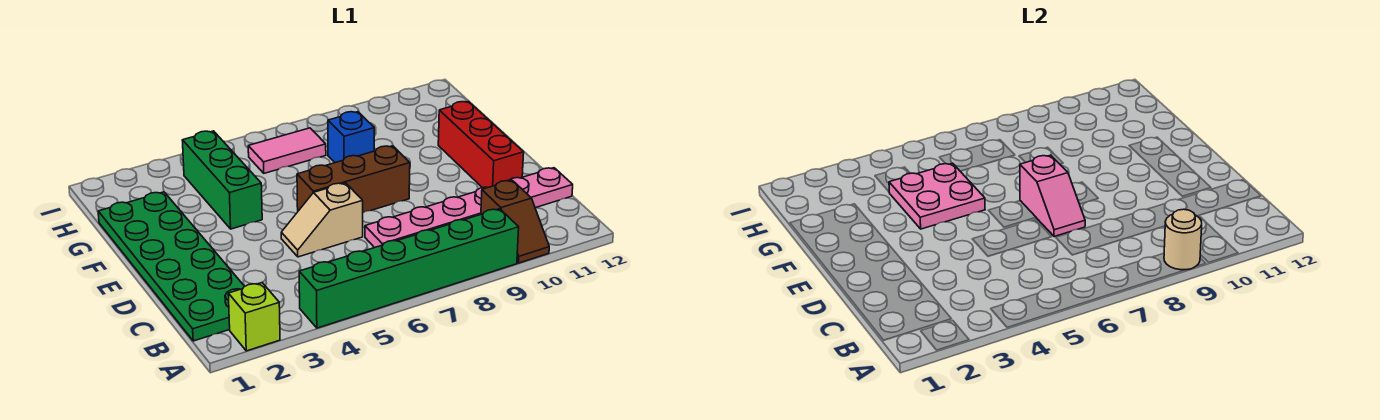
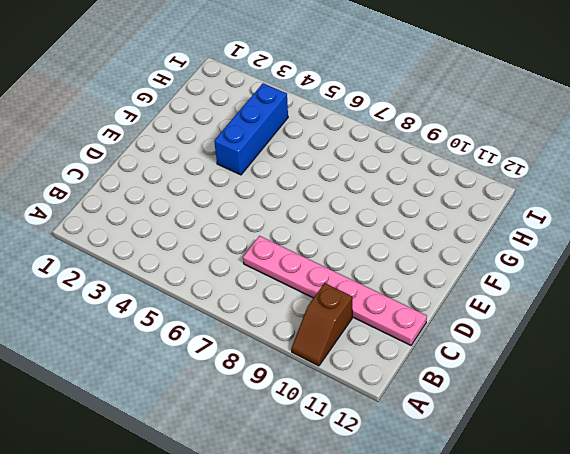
blue 1x3 brick [214,83,288,175] -> green 1x3 brick [182,131,262,229]
none -> lime 1x1 brick [228,283,280,351]
none -> green 1x6 brick [299,209,519,328]
none -> green 2x6 plate [98,192,245,341]

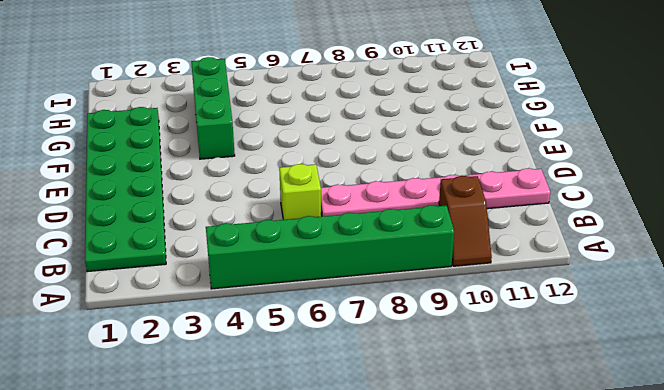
lime 1x1 brick [279,164,321,220] -> lime 1x1 brick moved to [228,283,280,351]
none -> tan 1x2 slope [281,183,363,257]
none -> red 1x3 brick [438,102,524,188]
none -> brown 1x3 brick [297,146,410,213]

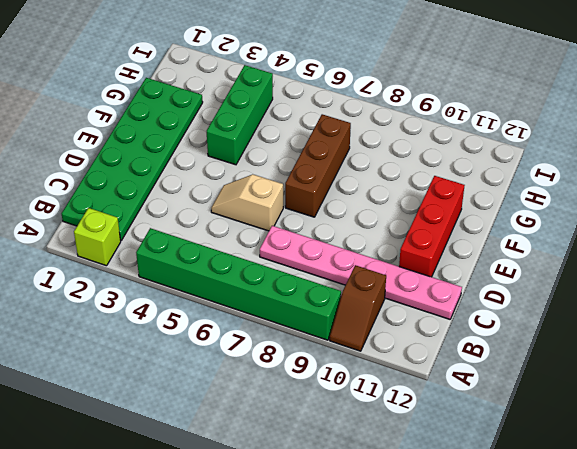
brown 1x3 brick [285,114,351,217] -> brown 1x3 brick turned to [297,146,410,213]
none -> blue 1x1 brick [328,112,374,163]
none -> pink 1x2 tile [248,128,326,173]
none -> tan 1x1 round brick [1164,209,1202,270]

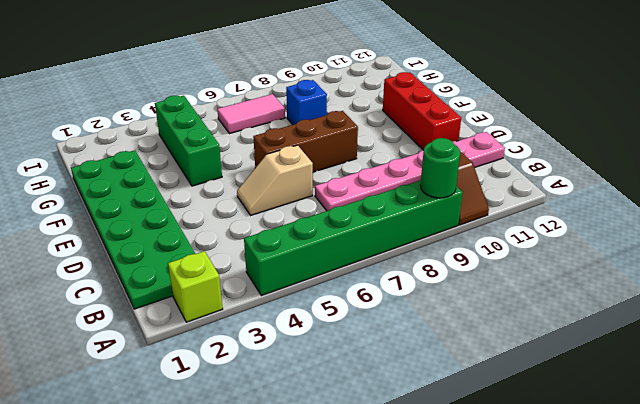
green 1x1 round brick [420,138,460,198] -> tan 1x1 round brick [1164,209,1202,270]
none -> pink 1x2 slope [1020,155,1085,237]
none -> pink 2x2 plate [889,163,985,229]

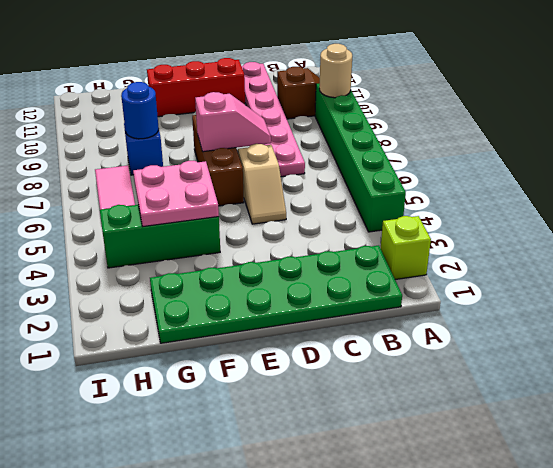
blue 1x1 round brick [121,82,159,139] -> none

